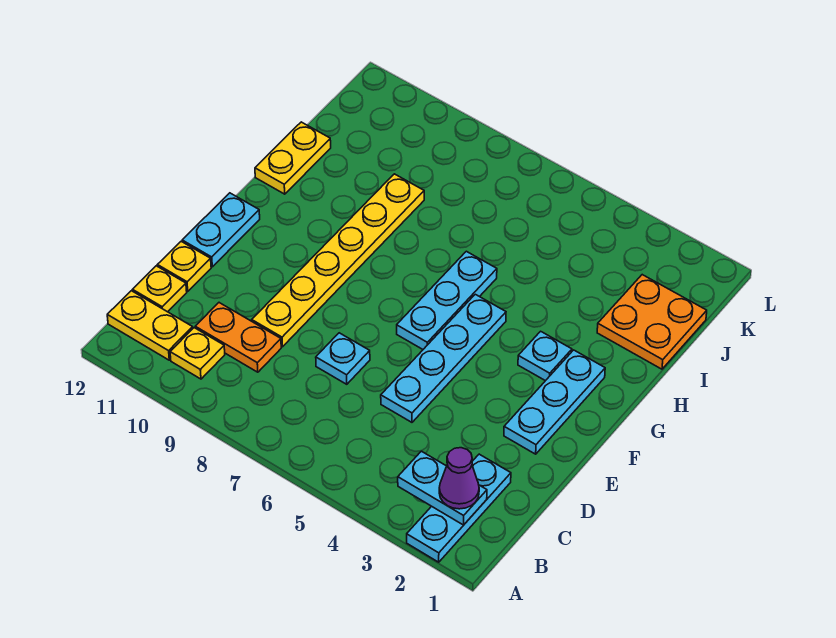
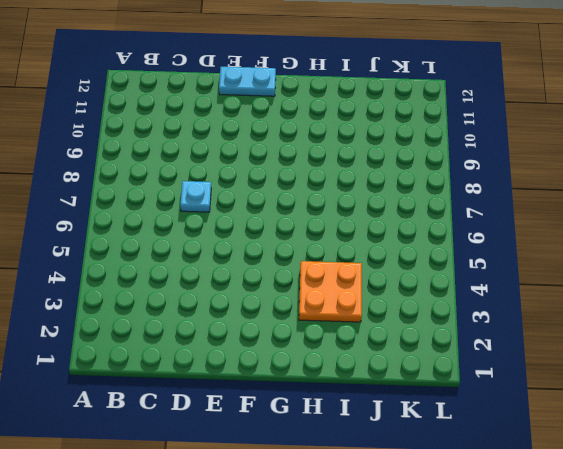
orange 2x2 plate [299,261,362,322] -> orange 2x2 plate moved to [597,275,707,369]
none -> cyan 1x3 plate [407,454,511,562]
none -> yellow 1x1 plate [170,328,225,379]
none -> yellow 1x2 plate [107,291,193,360]

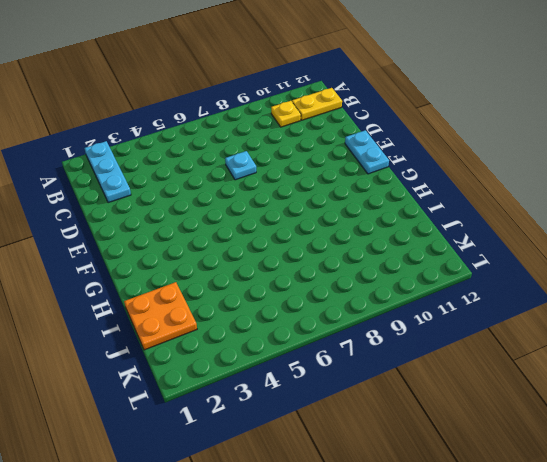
none -> orange 1x2 plate [195,303,281,372]
none -> yellow 1x1 plate [133,266,187,312]
none -> cyan 1x4 plate [381,294,506,422]

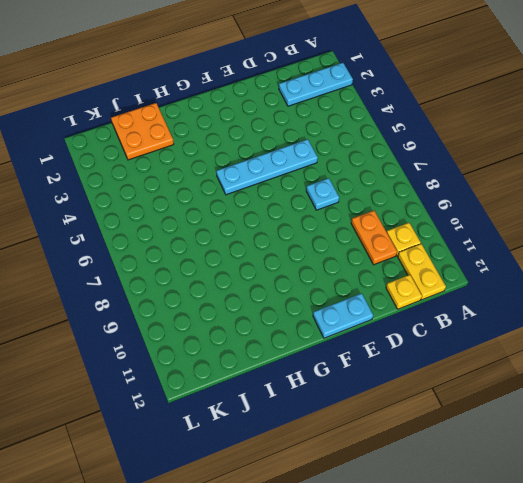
none -> yellow 1x6 plate [252,174,424,347]
none -> yellow 1x1 plate [158,241,211,291]
none -> cyan 1x3 plate [504,350,605,454]

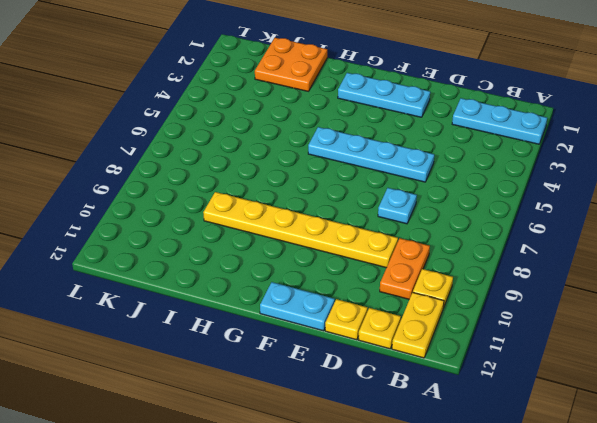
none -> cyan 1x3 plate [397,251,497,349]
none -> cyan 1x1 plate [518,331,572,381]
none -> yellow 1x2 plate [255,122,331,194]

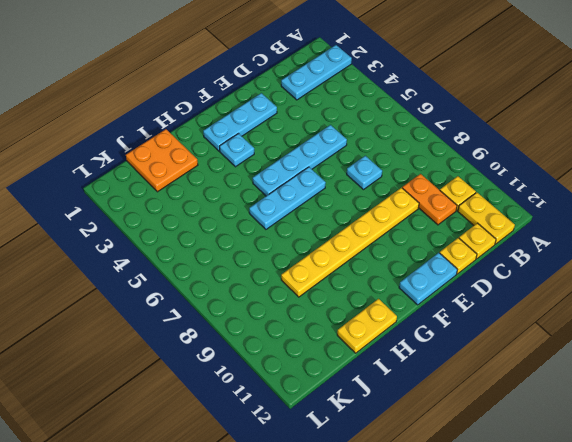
none -> cyan 1x2 plate [398,451,487,525]
none -> purple 1x1 cone [439,448,479,509]

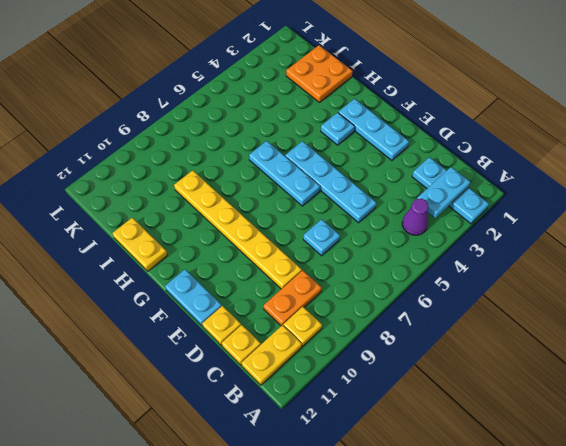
purple 1x1 cone [402,199,428,235] -> purple 1x1 cone moved to [439,448,479,509]

